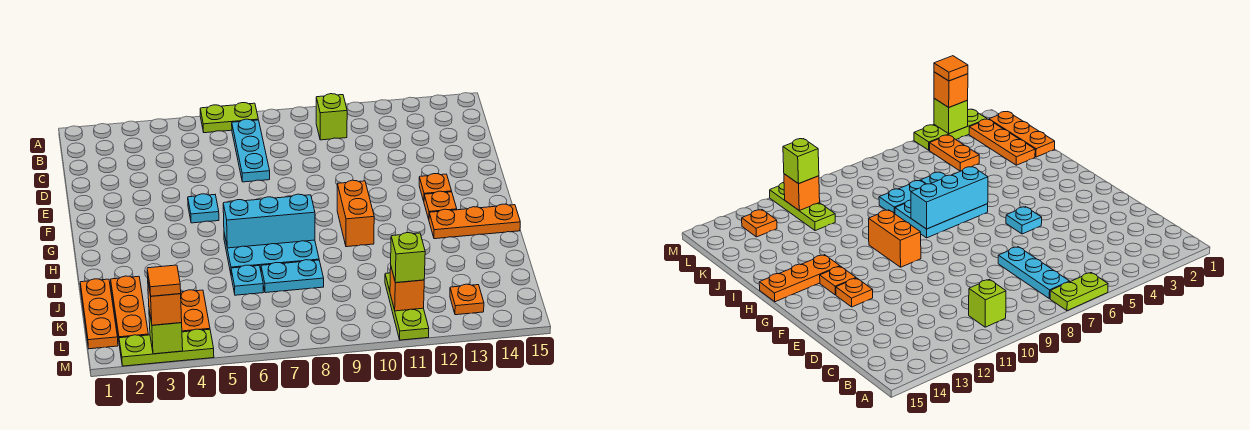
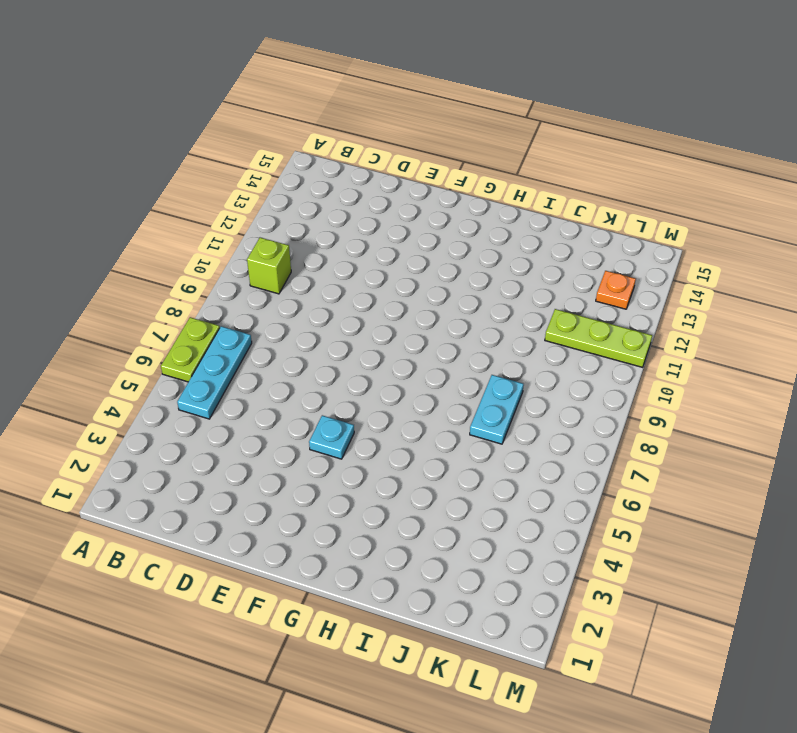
cyan 1x3 plate [177,326,252,419] -> cyan 1x3 plate turned to [232,119,270,182]
none -> orange 1x1 plate [419,174,452,201]
none -> orange 1x2 brick [337,180,374,247]
none -> orange 1x1 plate [424,191,457,219]

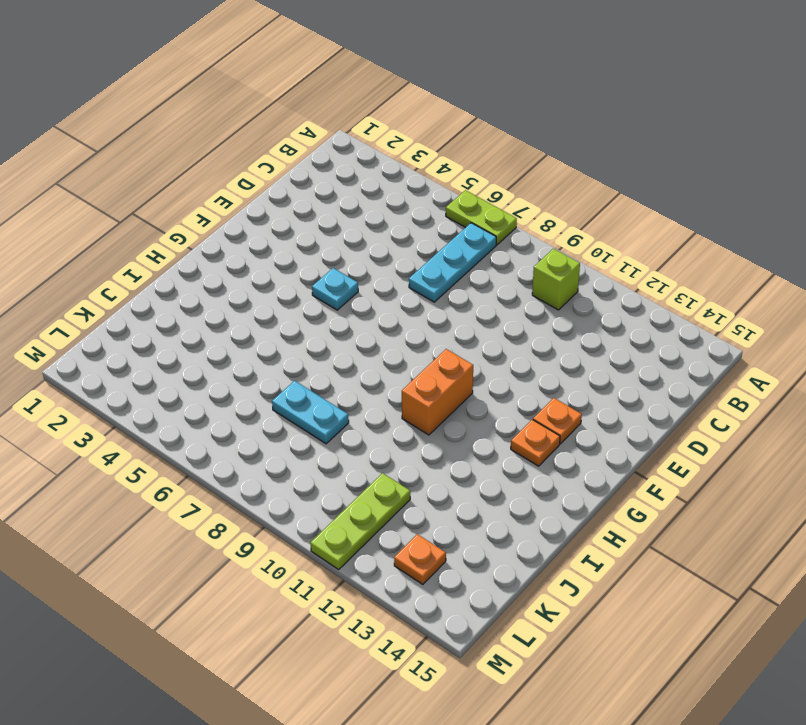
none -> cyan 2x3 plate [224,234,319,273]
none -> orange 1x3 plate [429,204,520,239]
none -> orange 1x3 plate [80,279,118,349]

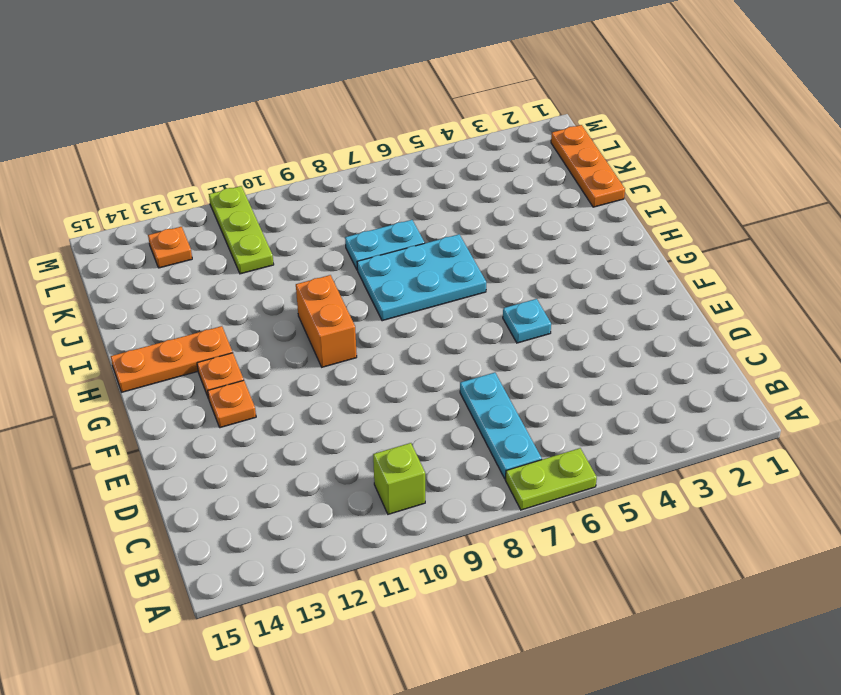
none -> orange 1x3 plate [111,276,148,340]
none -> cyan 1x1 plate [231,265,263,295]
none -> orange 1x2 plate [181,290,210,332]

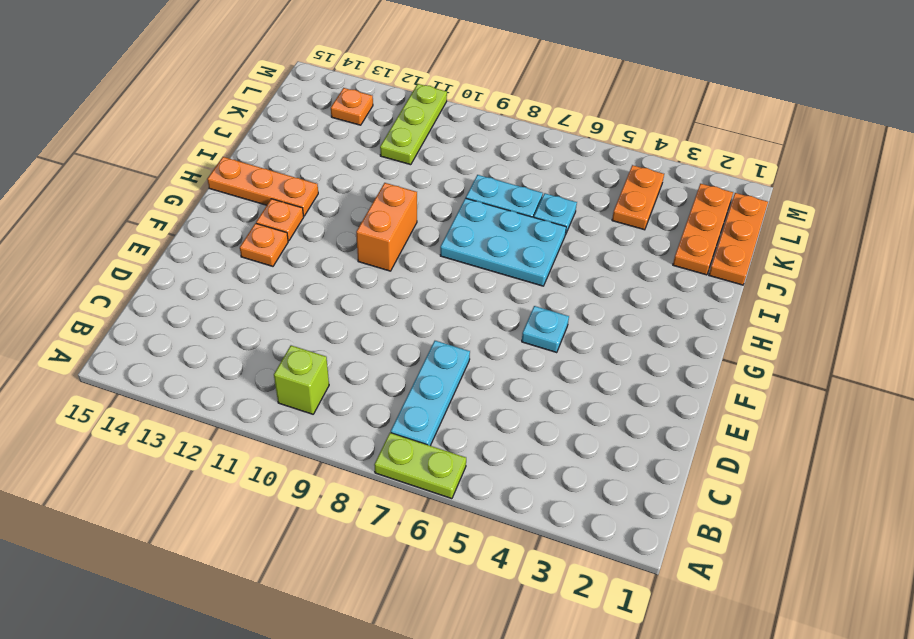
none -> lime 1x3 plate [119,329,214,366]
none -> cyan 1x3 brick [223,194,315,248]
none -> orange 1x1 brick [390,268,424,311]

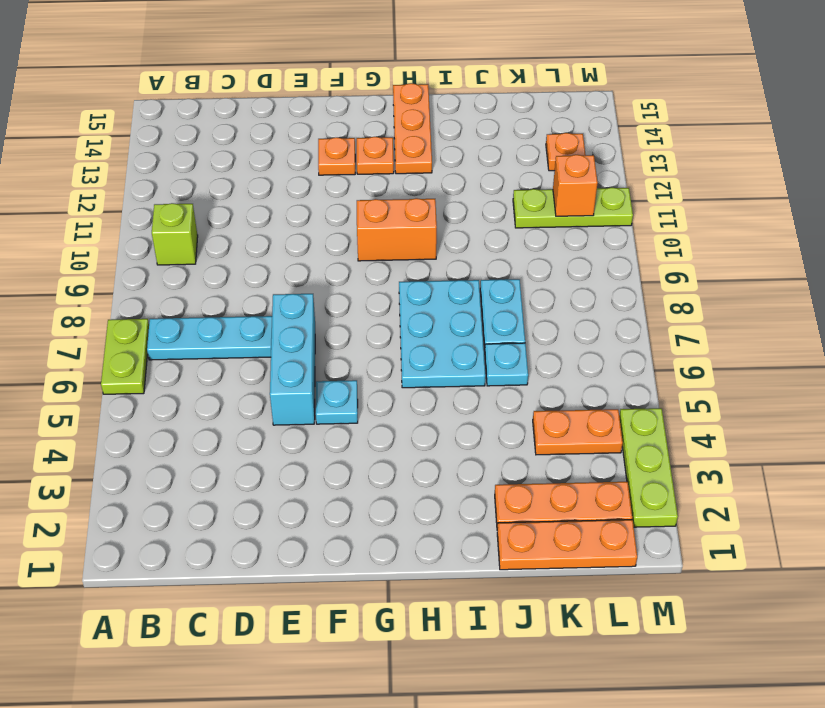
cyan 1x3 brick [270,294,315,425] -> cyan 1x3 brick moved to [223,194,315,248]
none -> lime 1x1 brick [149,311,183,354]
none -> lime 1x1 brick [391,233,425,283]
none -> orange 1x1 brick [148,283,182,325]

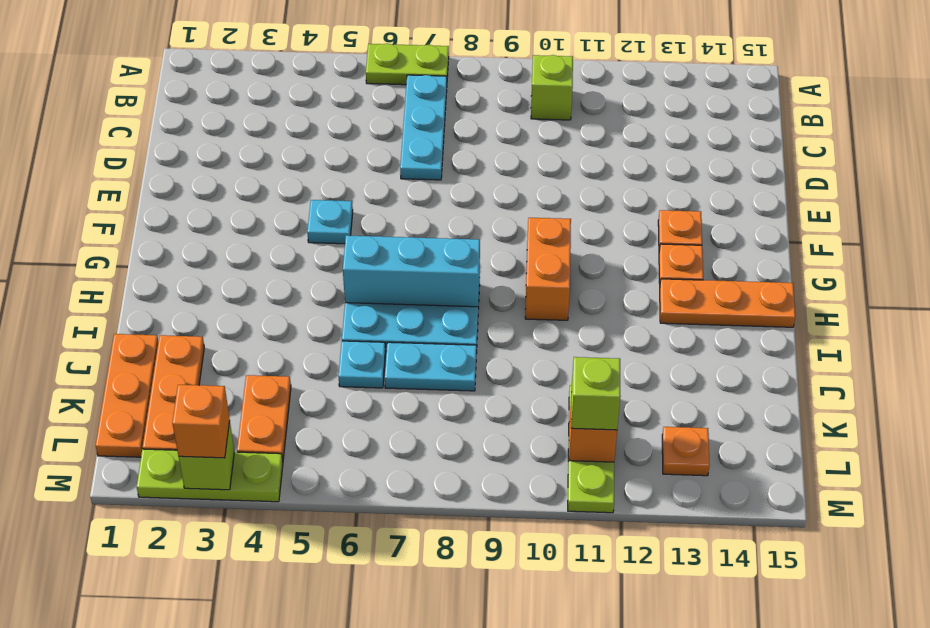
none -> orange 1x1 tile [147,265,181,296]

